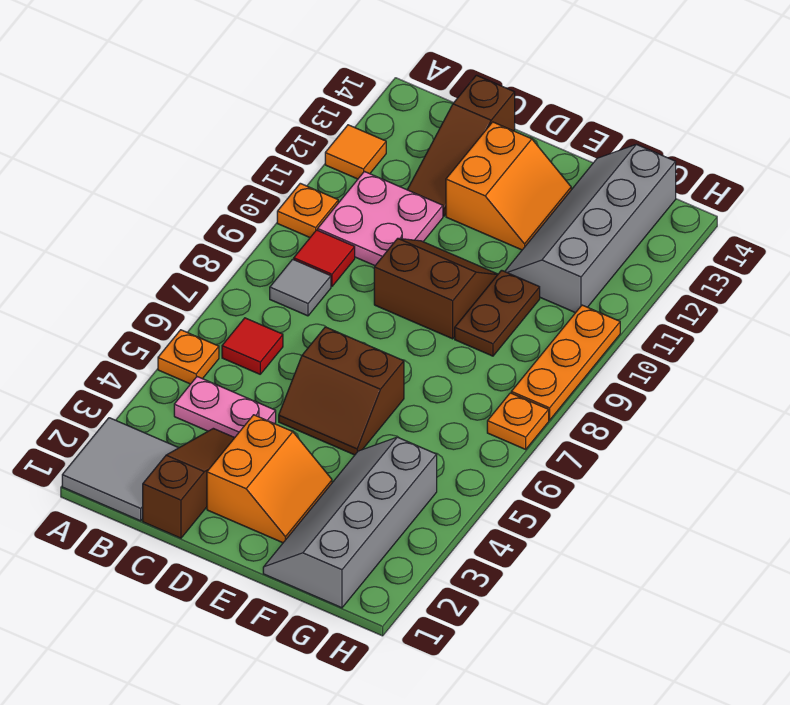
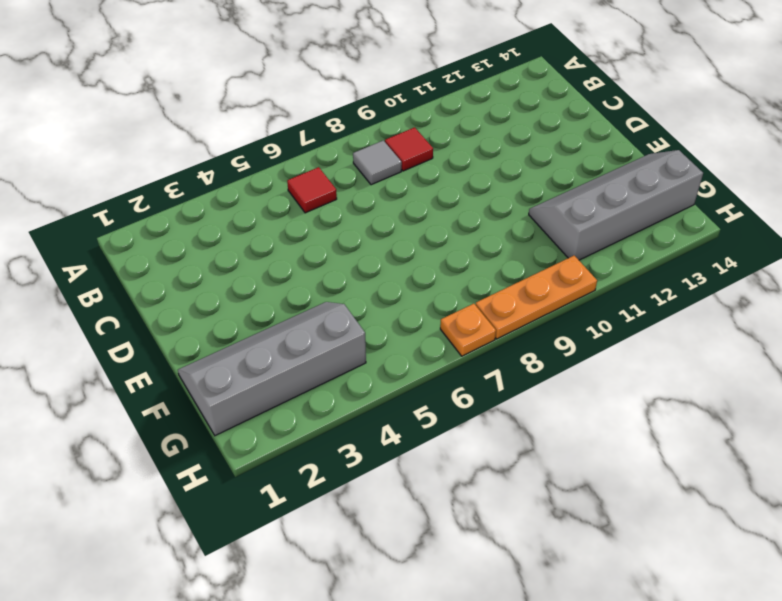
none -> grey 2x2 tile [62,418,178,521]
none -> orange 1x1 plate [158,330,219,384]
none -> orange 1x1 plate [277,183,338,237]

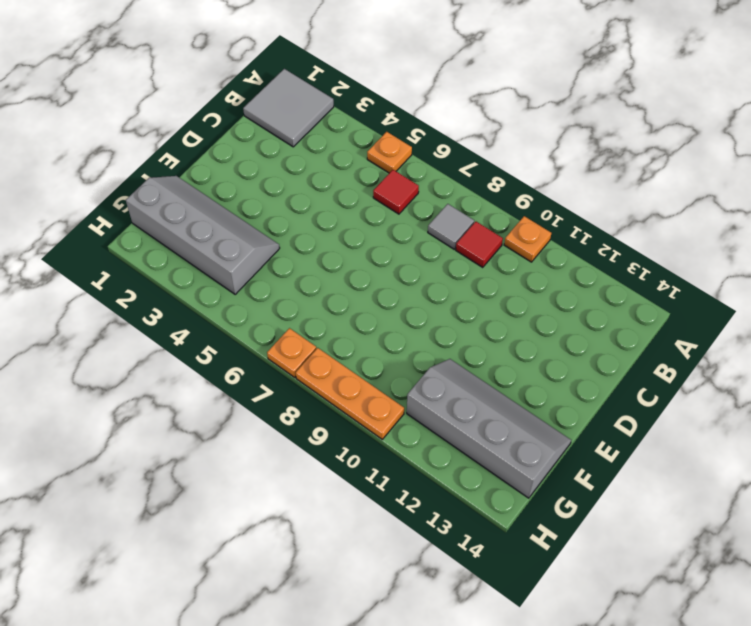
none -> orange 1x1 tile [325,125,386,179]
none -> pink 1x2 plate [174,377,276,438]
none -> pink 2x2 plate [318,172,443,266]

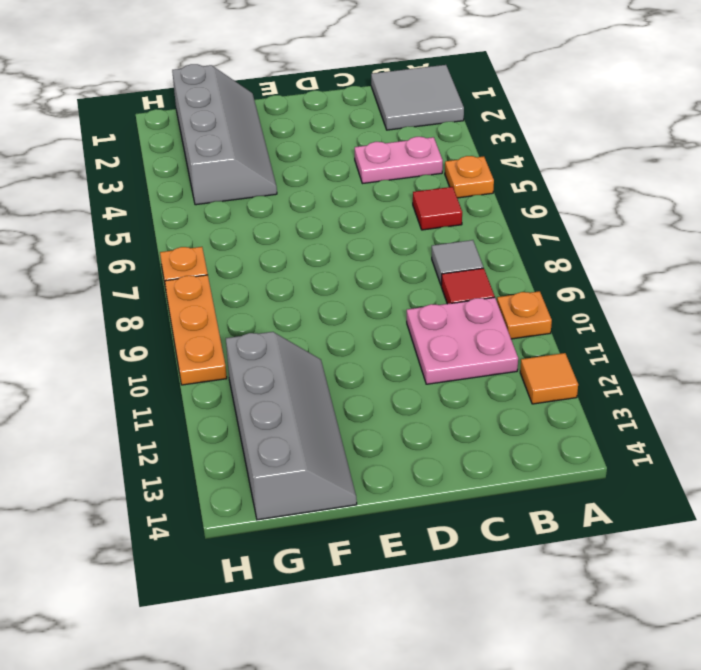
none -> brown 1x3 slope [143,428,234,538]
none -> brown 1x3 slope [407,75,515,216]
none -> orange 2x2 slope [207,415,332,543]

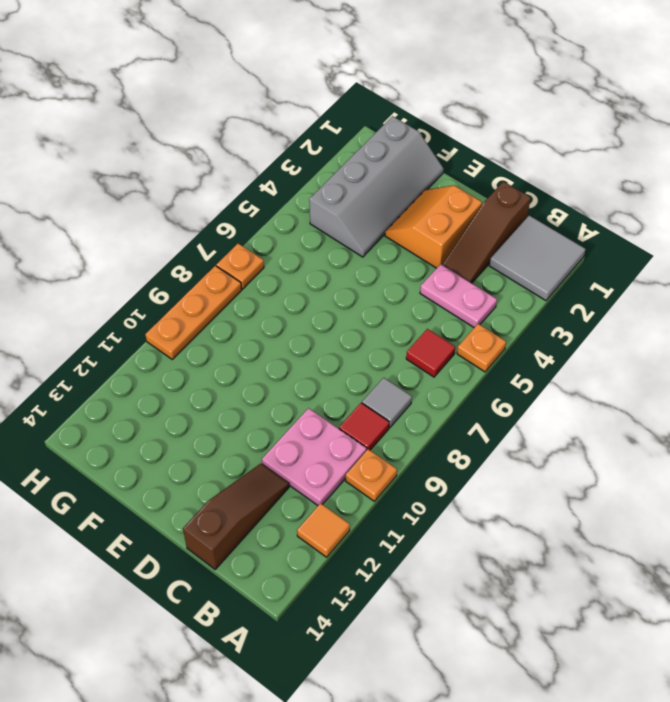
none -> brown 2x2 slope [279,327,404,455]
none -> brown 2x2 slope [374,238,498,339]
none -> orange 2x2 slope [446,122,571,250]

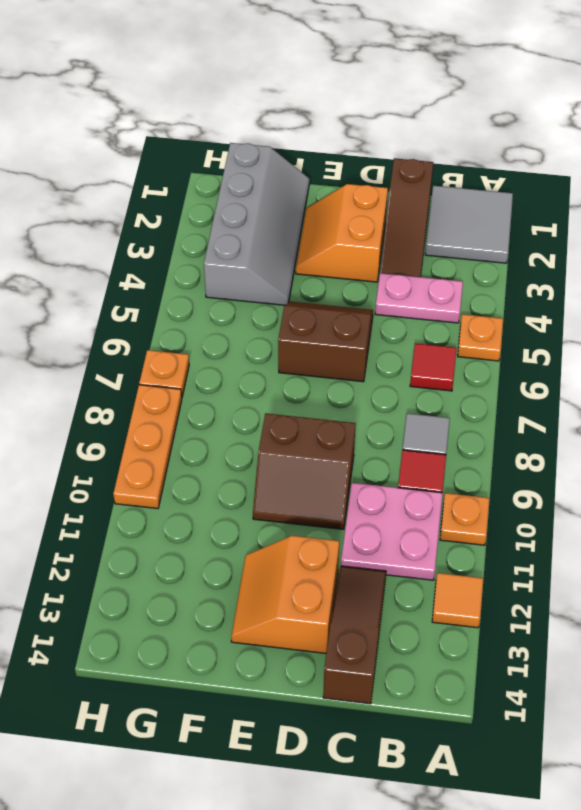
none -> brown 1x2 plate [455,270,540,356]
none -> grey 2x4 slope [505,144,676,313]

